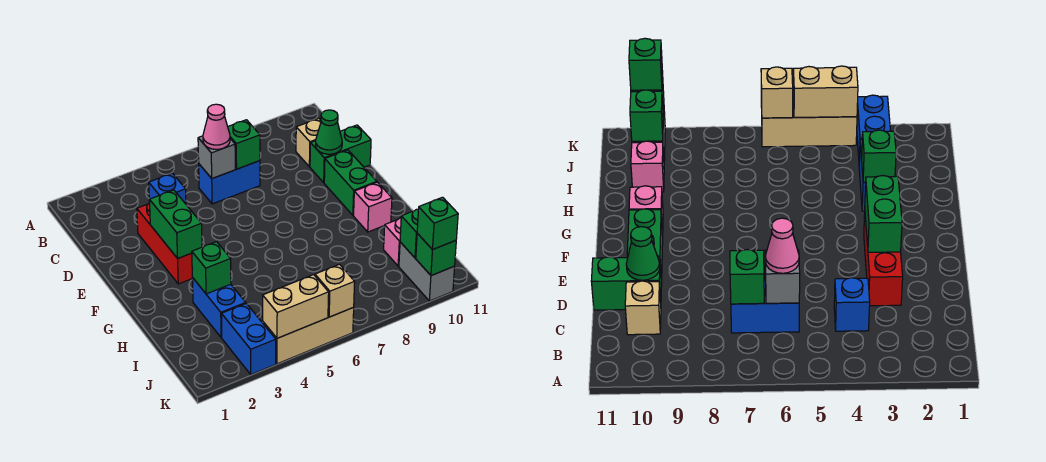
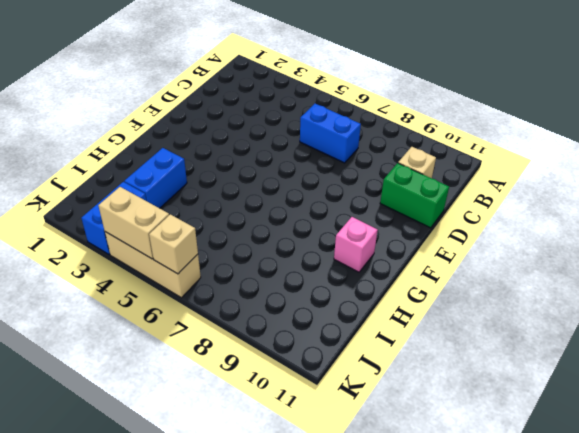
none -> blue 1x1 brick [149,173,186,204]
none -> red 1x3 brick [137,203,193,284]
none -> green 1x2 brick [324,150,377,215]

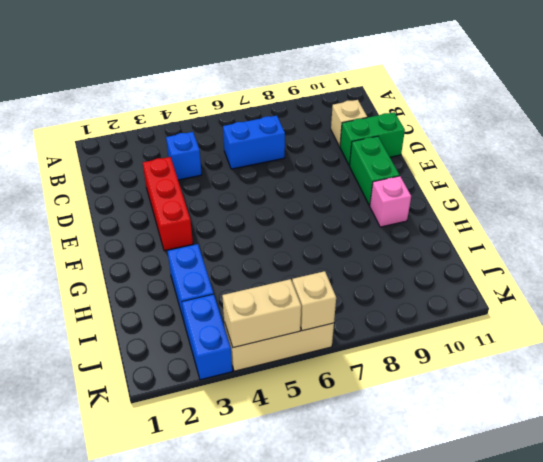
none -> pink 1x1 brick [384,218,401,266]
none -> grey 1x2 brick [399,242,455,301]
none -> grey 1x1 brick [198,136,235,178]

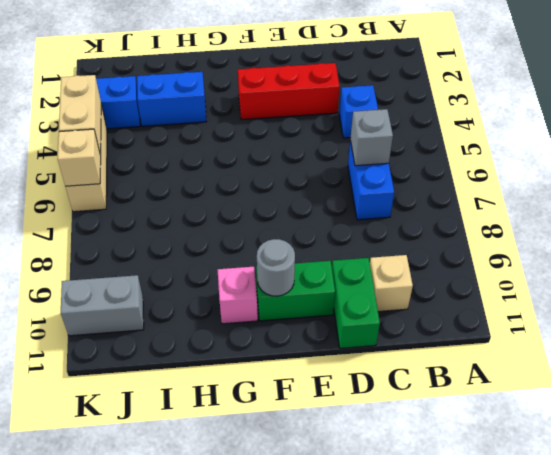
grey 1x1 round brick [257,239,295,296] -> none
none -> pink 1x1 brick [384,218,401,266]
none -> green 1x1 brick [228,120,260,169]
none -> green 1x1 cone [316,110,342,154]

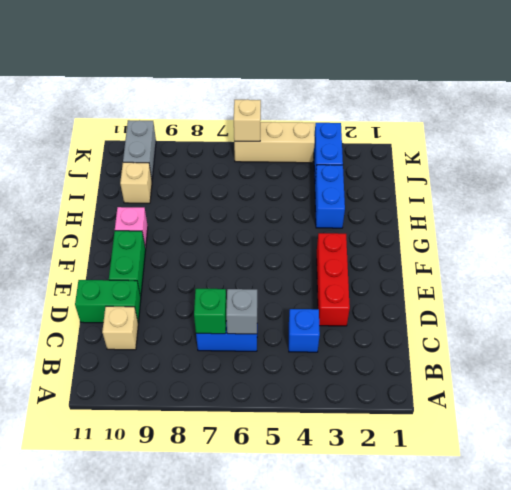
tan 1x1 brick [120,162,152,203] -> pink 1x1 brick [384,218,401,266]
none -> green 1x1 cone [316,110,342,154]
none -> green 1x2 brick [149,190,202,258]
none -> green 1x1 brick [192,242,231,294]

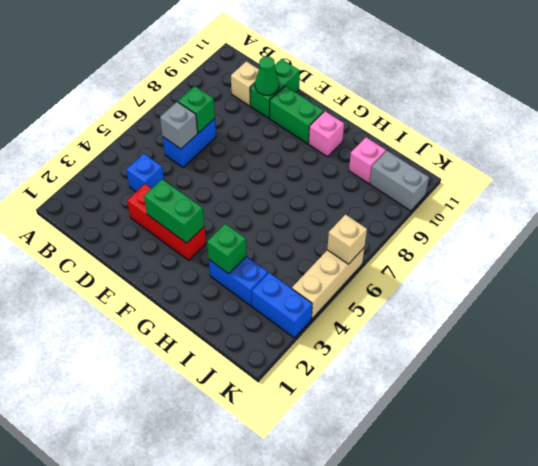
none -> green 1x1 brick [400,209,418,258]
none -> tan 1x2 brick [263,275,329,338]
none -> green 1x1 brick [416,234,456,276]

